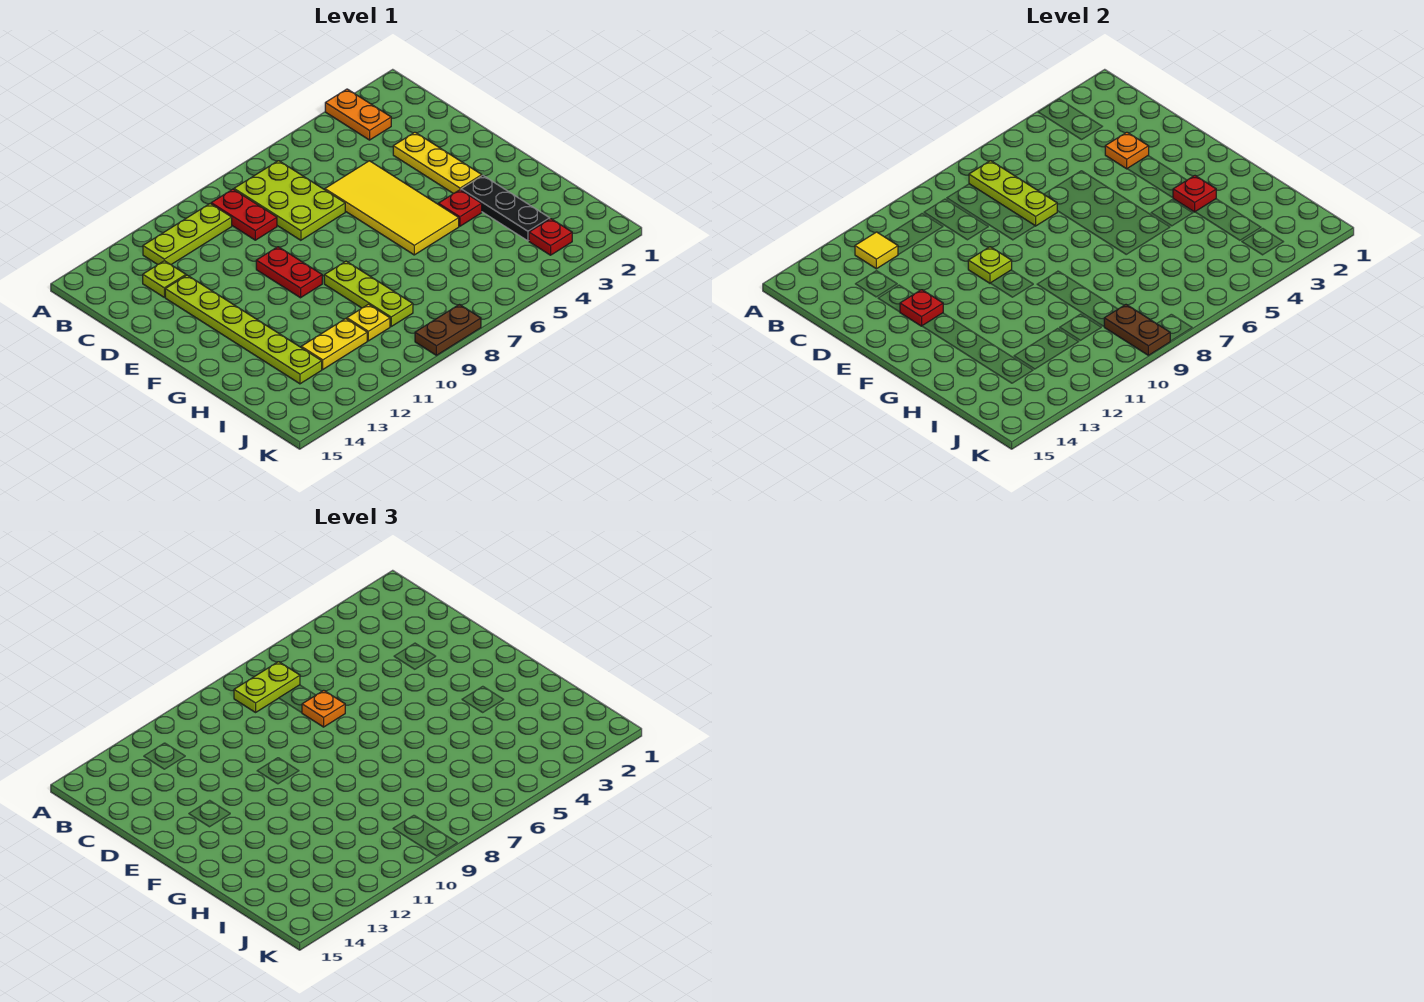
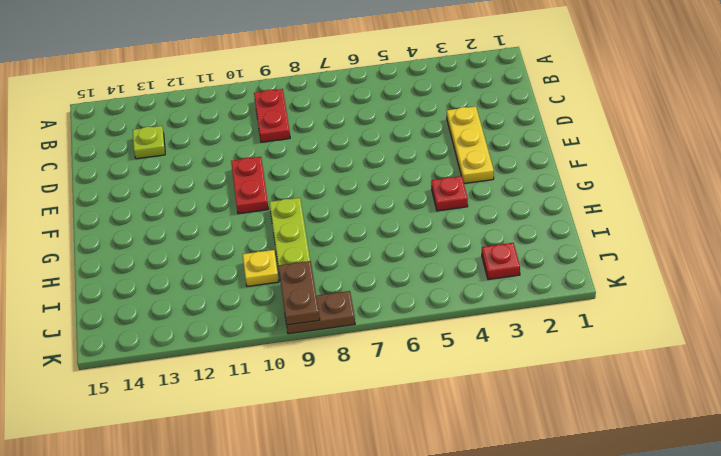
none -> orange 1x2 plate [325,89,391,140]
none -> lime 2x3 plate [234,161,345,240]
none -> lime 1x3 plate [143,204,232,265]

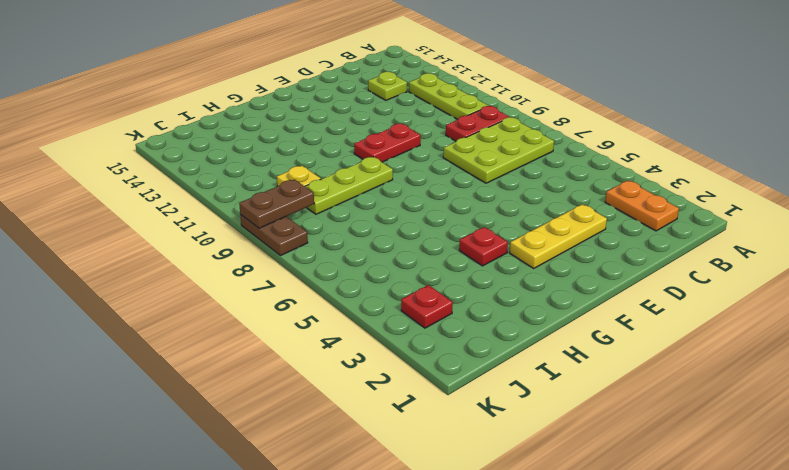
orange 1x2 plate [605,181,679,231] -> orange 1x2 plate turned to [325,89,391,140]
none -> yellow 2x4 tile [325,161,459,255]
none -> lime 1x6 plate [165,275,322,384]
none -> black 1x3 plate [461,176,550,241]

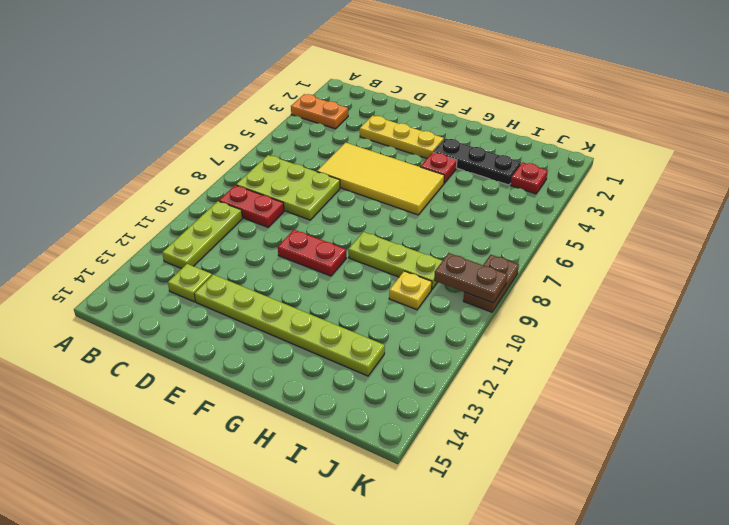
none -> yellow 1x2 plate [301,319,367,369]
none -> lime 1x3 plate [969,161,1057,226]
none -> yellow 1x1 tile [855,232,898,269]

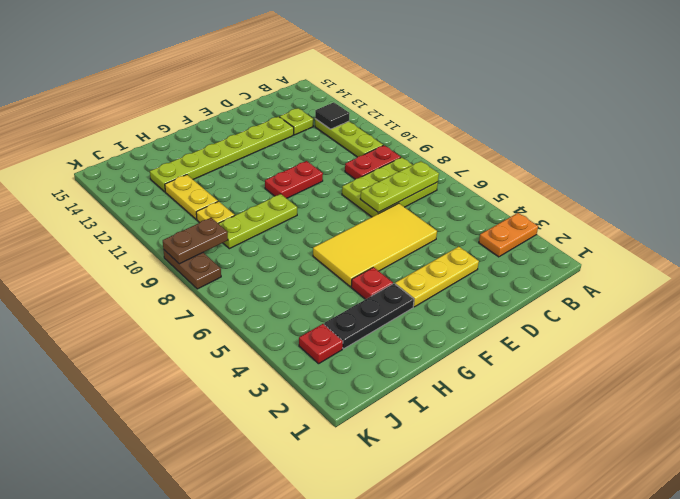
black 1x1 tile [315,102,350,129] -> yellow 1x1 tile [855,232,898,269]
none -> orange 1x1 plate [1105,132,1149,169]
none -> lime 1x1 plate [968,247,1012,283]
none -> red 1x1 plate [900,290,943,326]

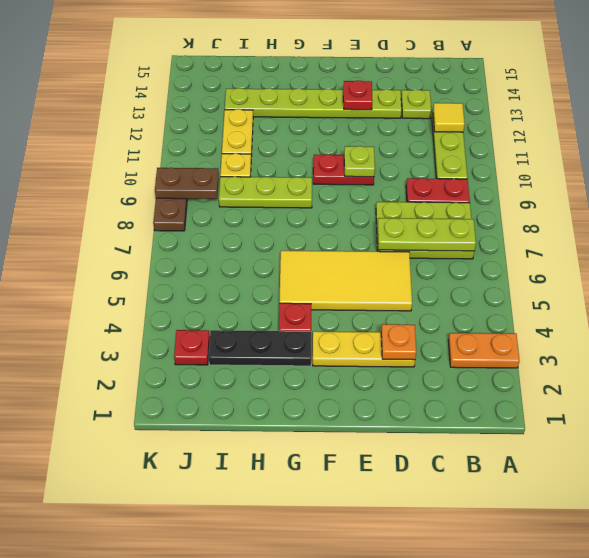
none -> red 1x1 plate [1173,176,1216,212]
none -> lime 1x2 plate [234,662,300,712]
none -> orange 1x1 plate [302,690,345,727]

